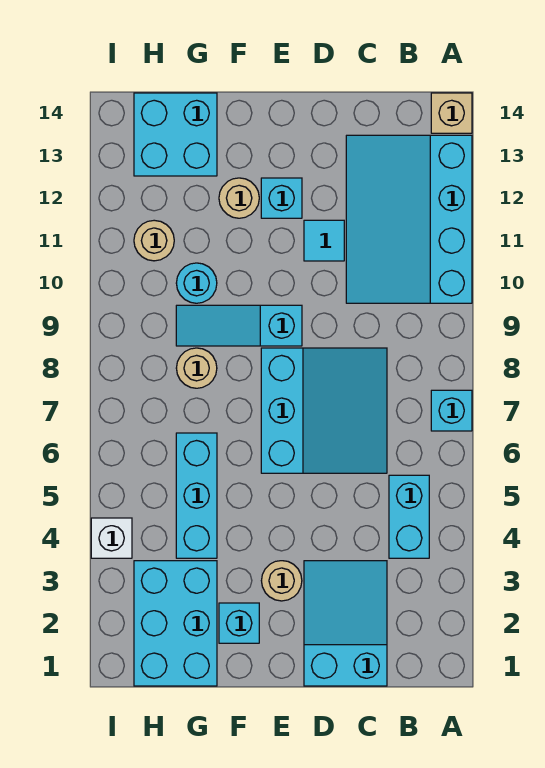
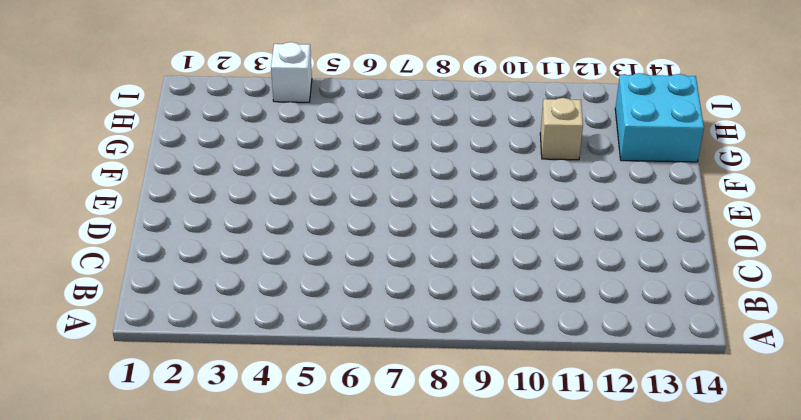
tan 1x1 brick [540,98,583,160] -> tan 1x1 brick moved to [431,93,472,133]
none -> cyan 1x1 brick [431,390,472,431]
none -> cyan 3x4 slope [346,135,472,303]
none -> cyan 1x2 brick [389,475,429,558]

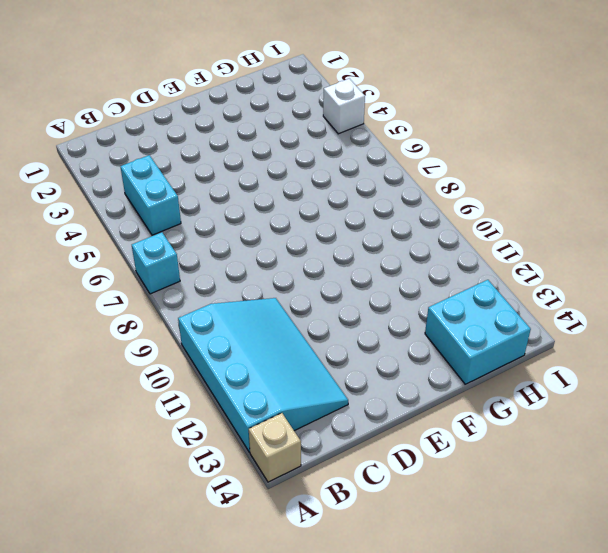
none -> cyan 2x3 slope [304,561,387,686]
none -> cyan 3x3 slope [261,348,387,473]
none -> cyan 1x1 tile [304,220,344,261]

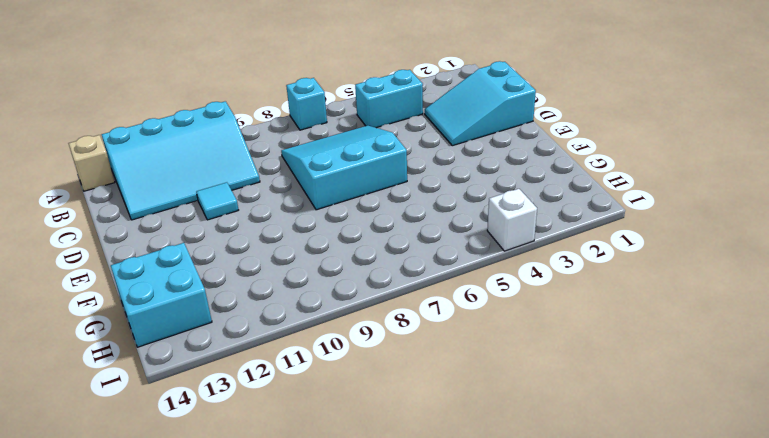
none -> tan 1x1 round brick [261,561,302,601]
none -> cyan 1x3 slope [176,305,302,346]
none -> cyan 1x1 brick [261,178,302,218]

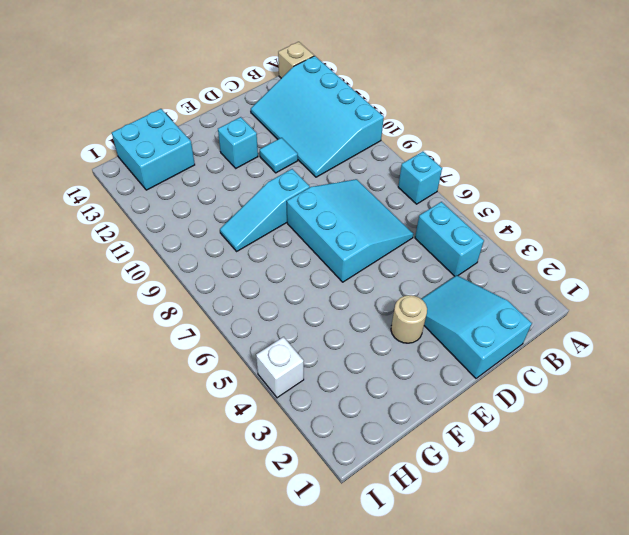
none -> cyan 1x1 brick [219,603,259,643]
none -> tan 1x1 round brick [219,178,259,218]
none -> cyan 2x3 brick [134,561,217,686]

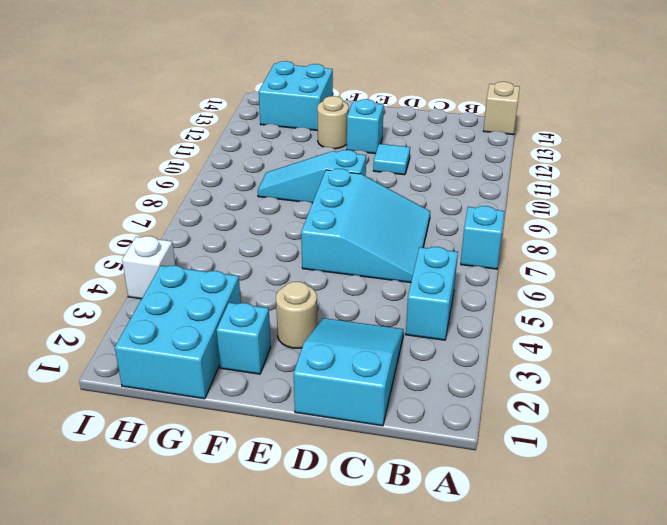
none -> cyan 3x4 slope [346,135,472,303]
none -> cyan 1x3 brick [176,433,217,558]
none -> tan 1x1 round brick [176,348,217,388]

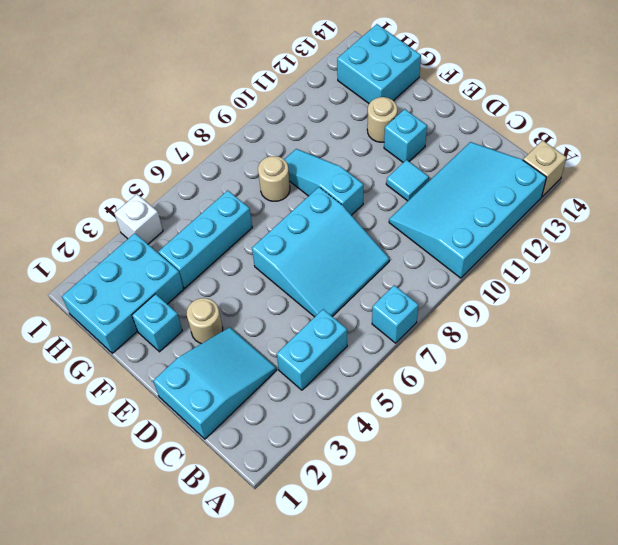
none -> cyan 1x1 round brick [176,263,217,303]
none -> tan 1x1 round brick [134,220,174,261]

